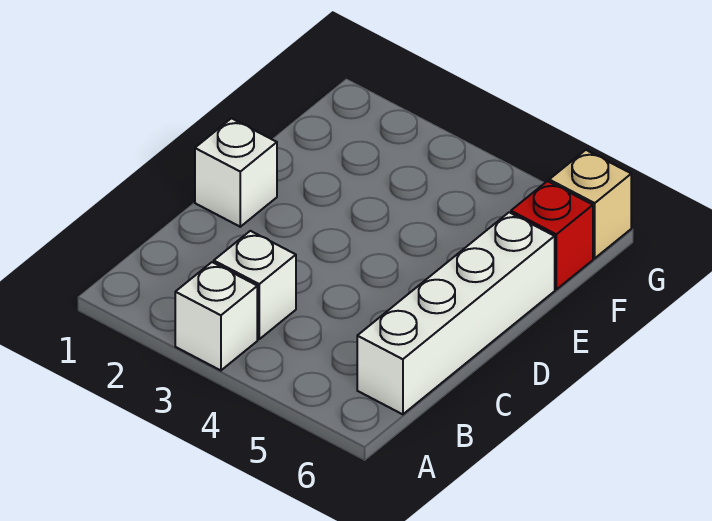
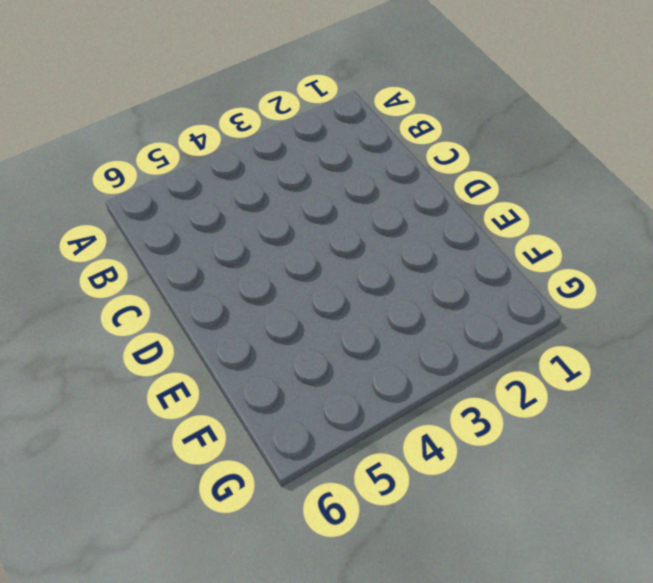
none -> white 1x1 brick [175,262,257,370]
none -> white 1x1 brick [214,231,296,339]

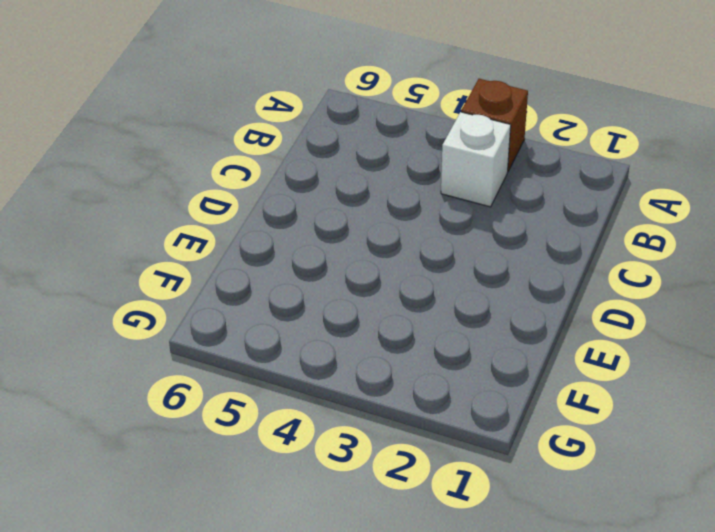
brown 1x1 brick [461,79,528,171] -> white 1x1 brick [175,262,257,370]
none -> white 1x4 brick [357,212,555,414]
none -> white 1x1 brick [195,118,277,227]

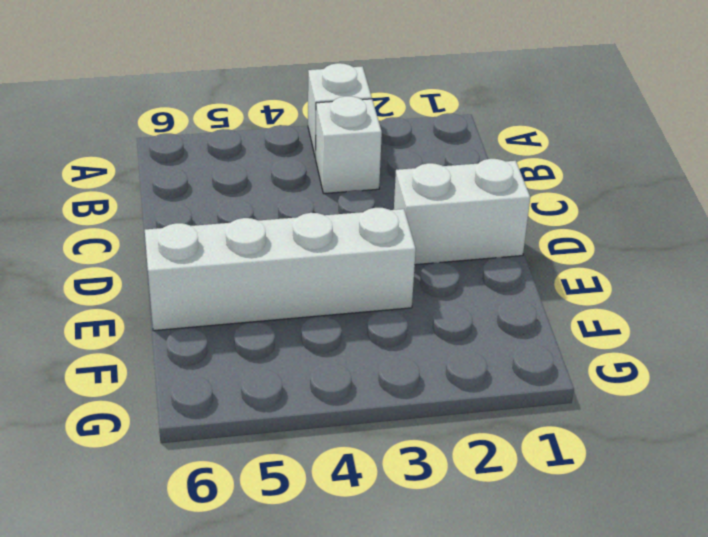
white 1x2 brick [394,159,530,265] -> white 1x1 brick [195,118,277,227]
white 1x4 brick [145,208,416,331] -> white 1x4 brick turned to [357,212,555,414]
none -> red 1x1 brick [511,181,593,289]
none -> tan 1x1 brick [549,150,631,258]

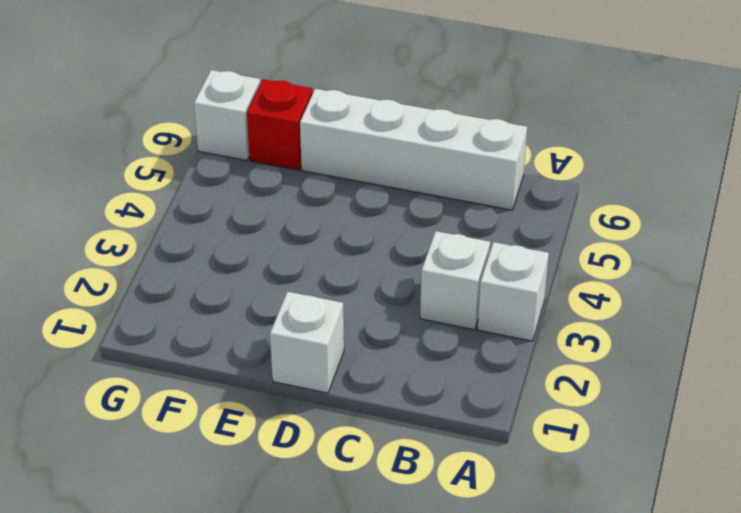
white 1x1 brick [194,70,260,160] -> tan 1x1 brick [549,150,631,258]

